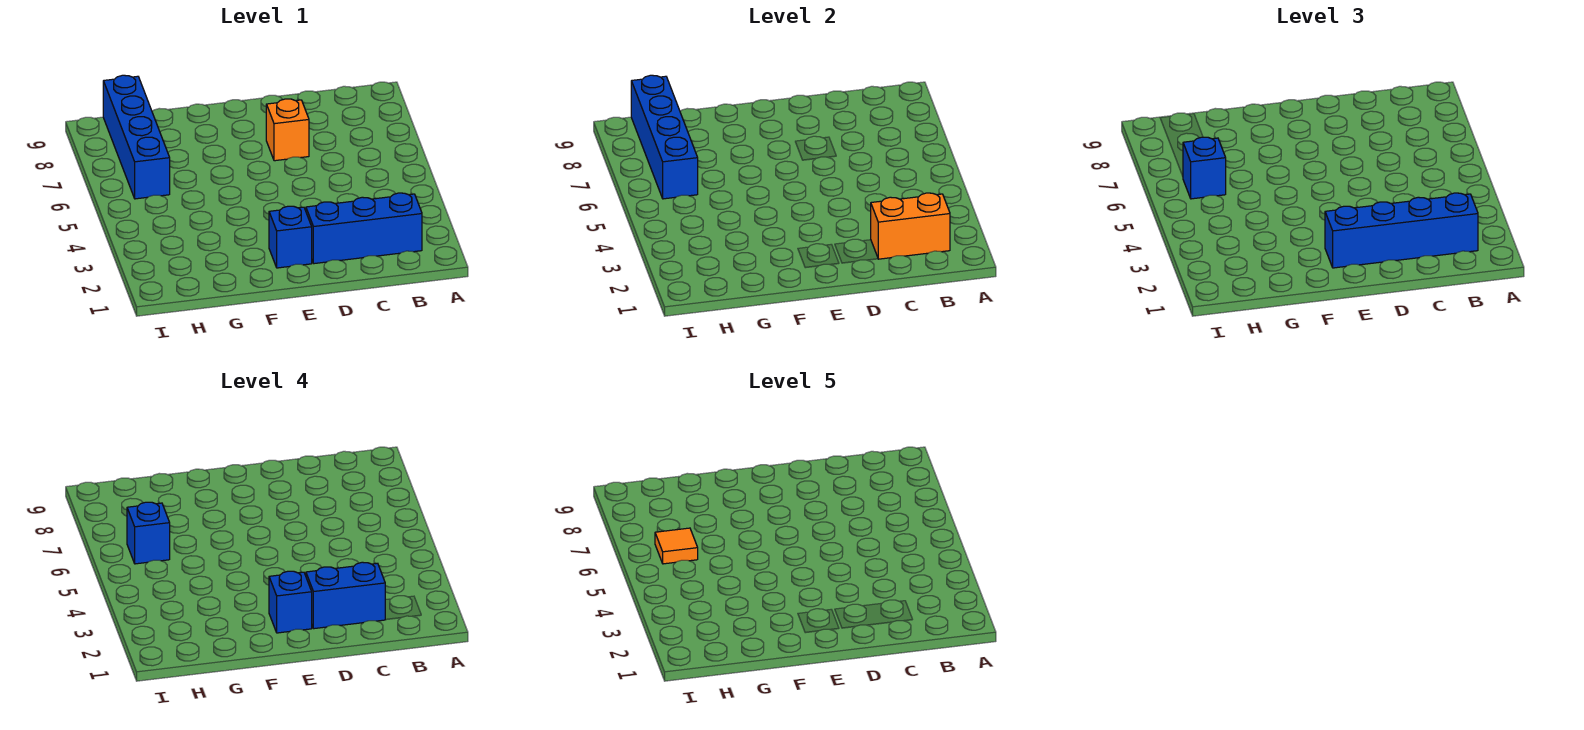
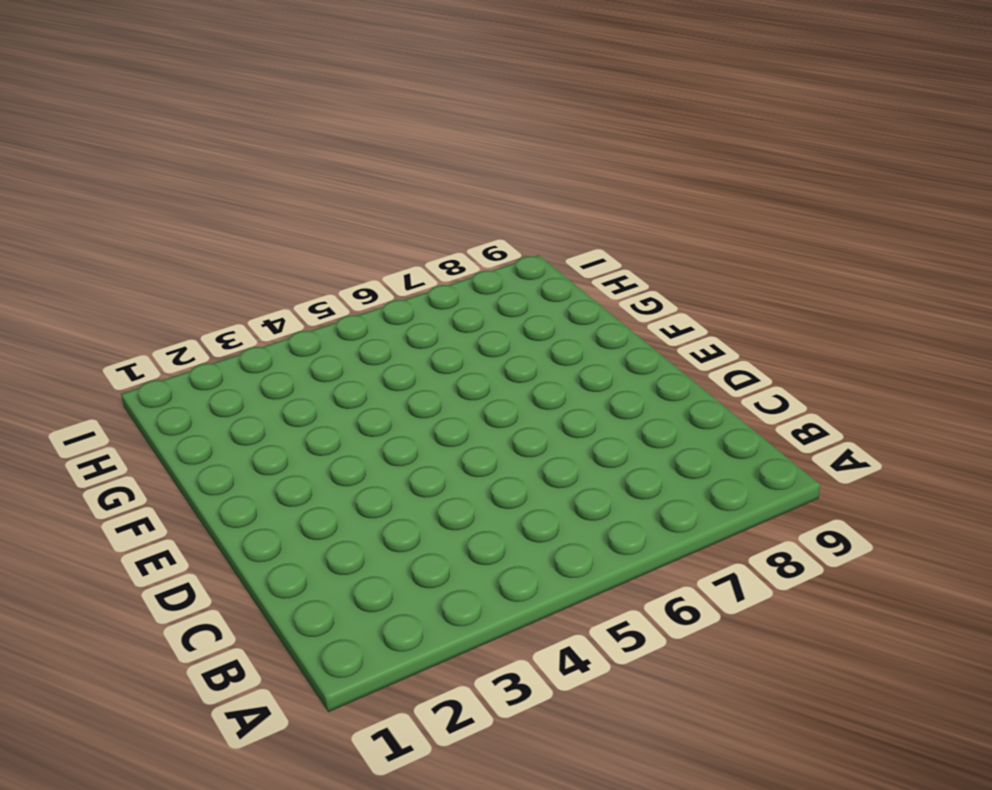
none -> blue 1x3 brick [306,193,422,264]
none -> orange 1x1 brick [266,99,309,161]
none -> blue 1x1 brick [269,206,312,268]

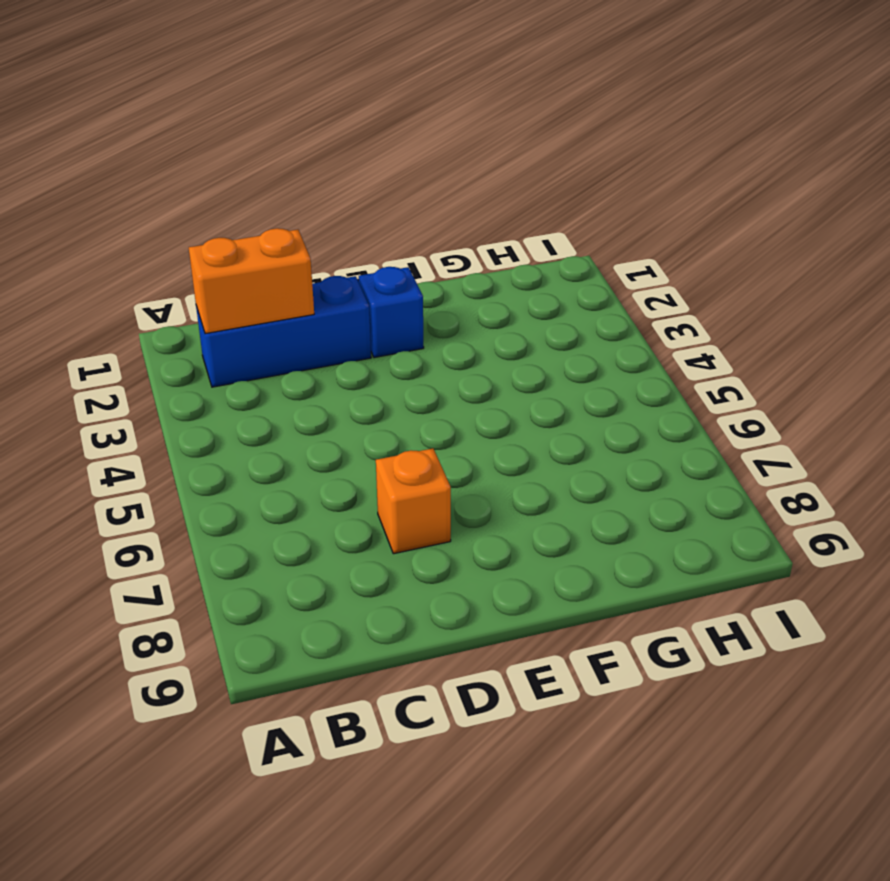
none -> blue 1x4 brick [103,75,170,199]
none -> blue 1x4 brick [631,75,698,199]
none -> blue 1x4 brick [1325,193,1478,268]

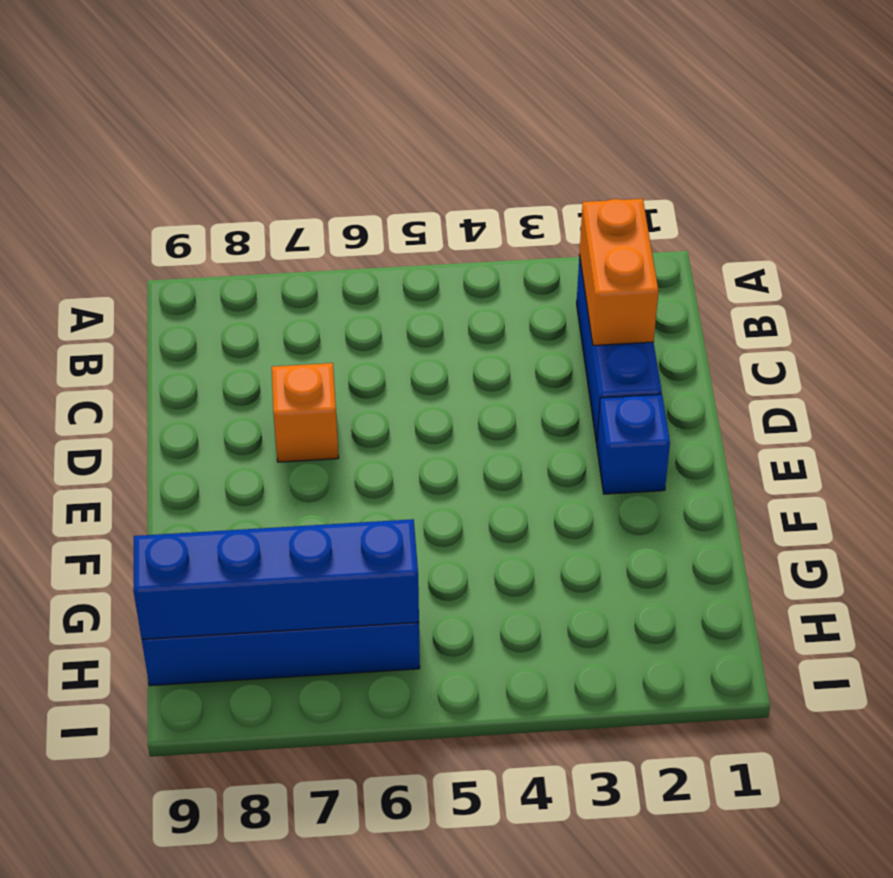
none -> blue 1x4 brick [1325,193,1478,268]
none -> blue 1x1 brick [1183,137,1226,199]
none -> blue 1x2 brick [306,562,386,629]

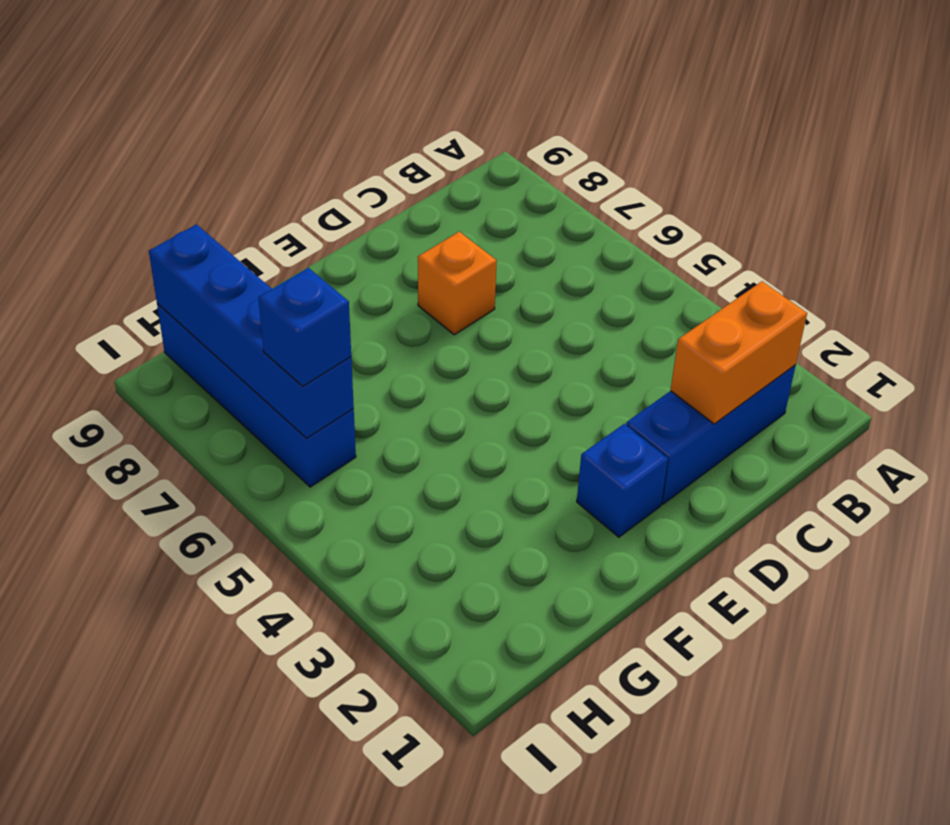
none -> blue 1x4 brick [1325,193,1478,268]
none -> blue 1x2 brick [306,562,386,629]
none -> blue 1x1 brick [269,571,312,633]

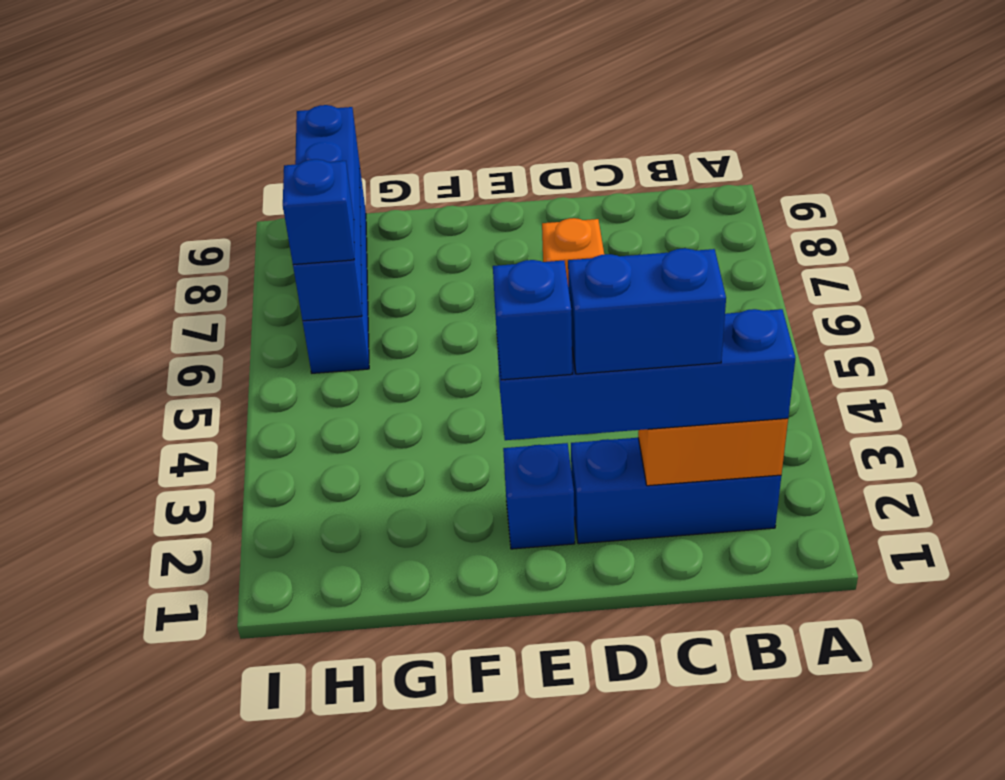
none -> blue 1x1 brick [127,502,170,564]
none -> orange 1x1 tile [655,528,698,564]

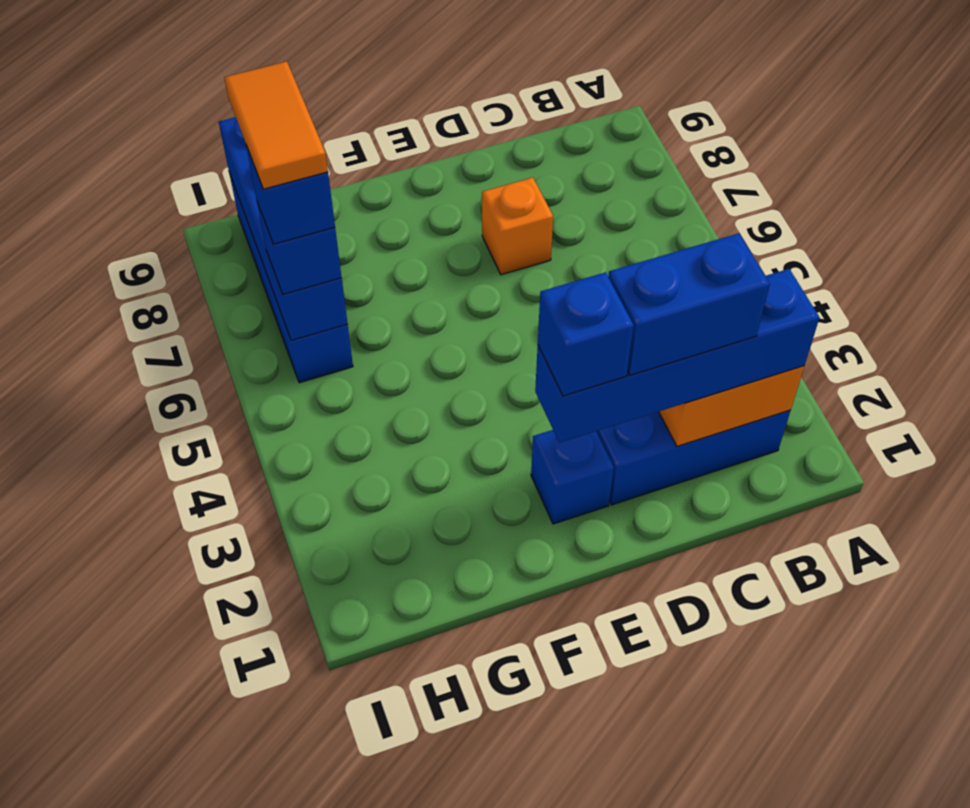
orange 1x2 tile [224,61,328,189] -> orange 1x1 tile [655,528,698,564]

